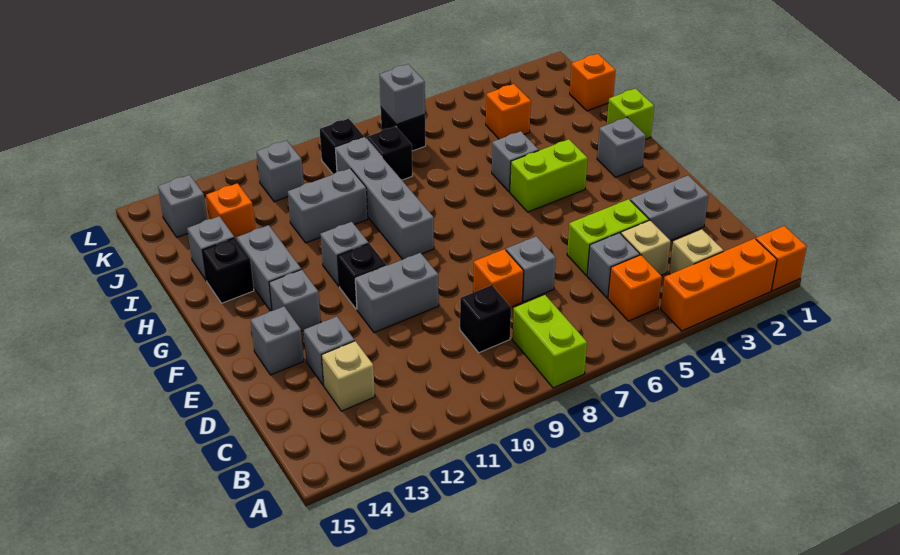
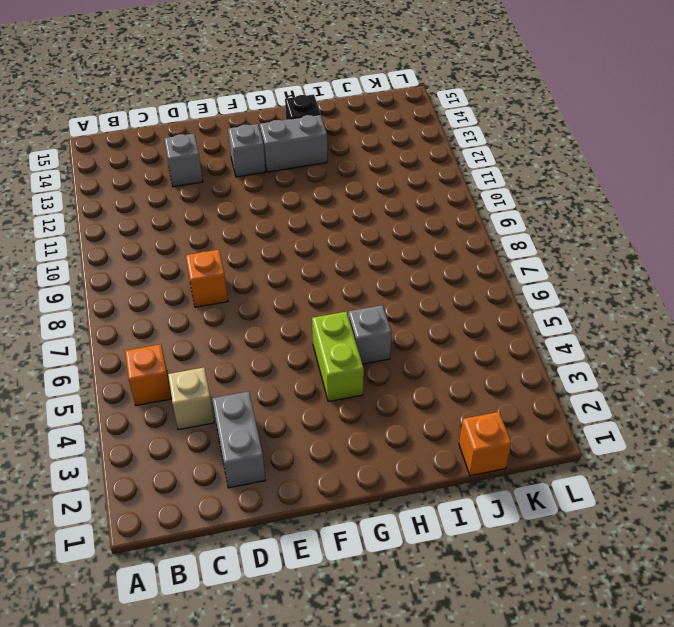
none -> orange 1x1 brick [756,226,807,291]
none -> orange 1x3 brick [660,238,777,331]
none -> lime 1x2 brick [513,295,587,388]
none -> tan 1x1 brick [669,229,723,274]

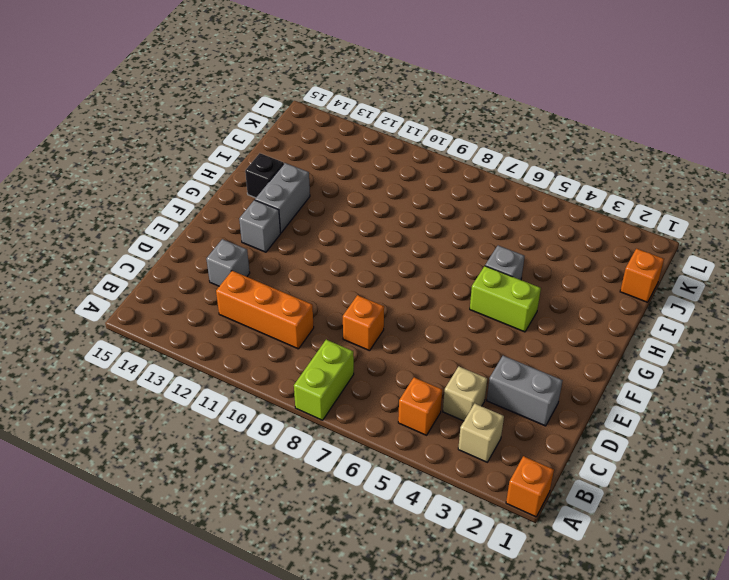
orange 1x3 brick [216,271,314,349] -> orange 1x3 brick moved to [660,238,777,331]
none -> grey 1x1 brick [587,233,640,298]
none -> black 1x1 brick [460,285,511,353]
none -> tan 1x1 brick [322,341,375,411]
none -> lime 1x2 brick [567,199,649,276]

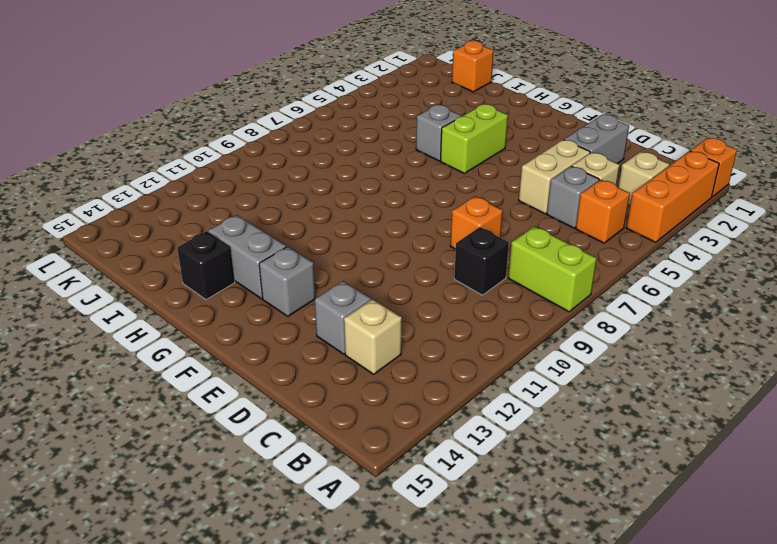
tan 1x2 brick [519,140,590,214] -> lime 1x2 brick [567,199,649,276]
none -> grey 1x1 brick [506,236,556,302]
none -> grey 1x2 brick [355,253,439,333]
none -> grey 1x1 brick [251,307,304,375]
none -> black 1x1 brick [338,244,386,309]

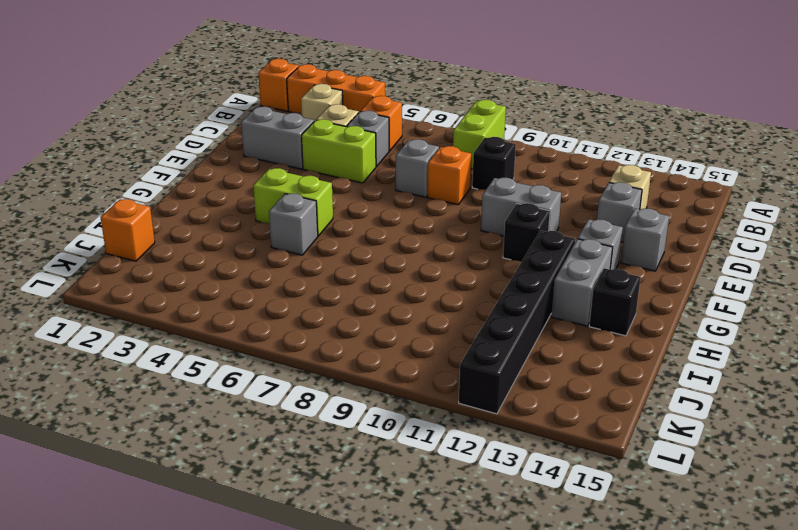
black 1x6 brick [459,231,575,414] -> none
none -> grey 1x1 brick [597,117,646,177]
none -> grey 1x4 brick [335,137,434,260]
none -> grey 1x1 brick [320,222,369,286]
none -> lime 1x1 brick [607,89,654,139]

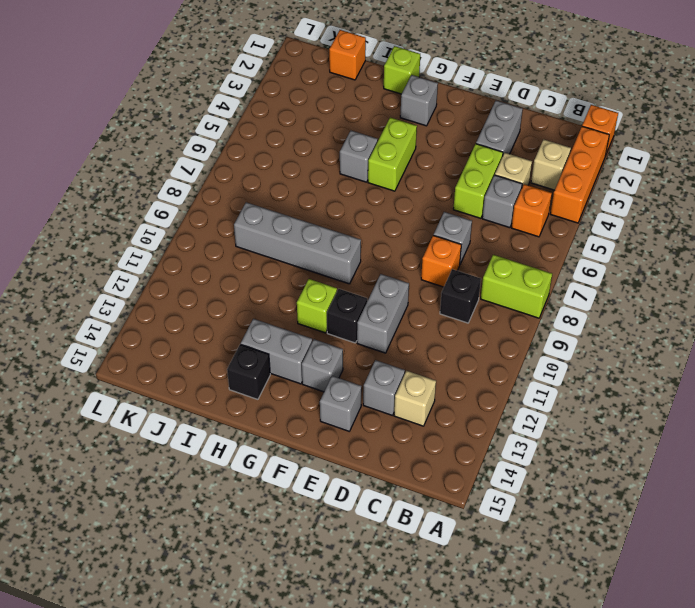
lime 1x1 brick [297,279,337,333] -> grey 1x1 brick [320,222,369,286]
none -> grey 1x2 brick [288,168,368,243]
none -> grey 1x1 brick [187,216,234,281]
none -> orange 1x1 brick [486,84,531,139]
none -> black 1x1 brick [367,126,412,180]

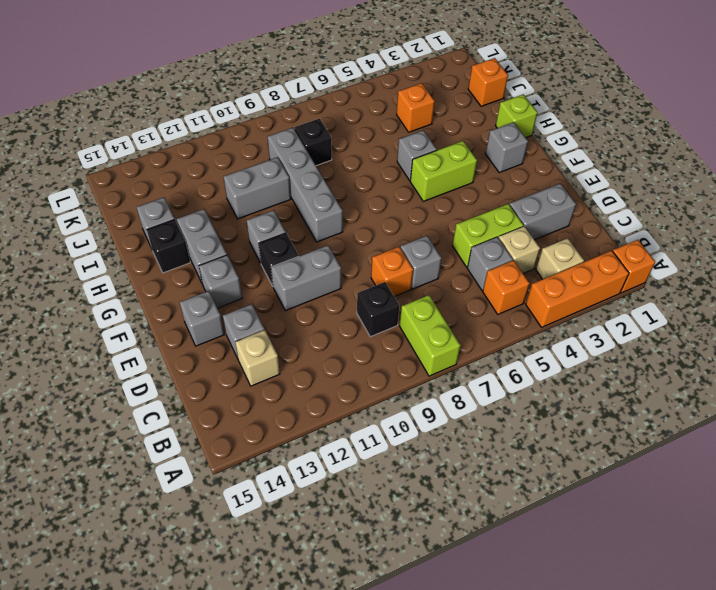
none -> orange 1x1 brick [206,183,255,240]
none -> black 1x1 brick [381,108,426,151]
none -> black 1x1 brick [320,119,364,174]
none -> grey 1x1 brick [256,141,304,202]

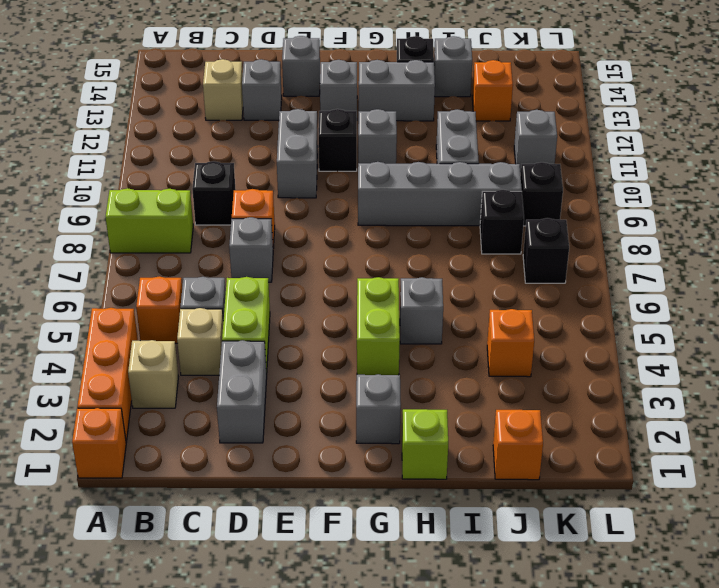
none -> grey 1x1 brick [158,175,207,237]
none -> grey 1x1 brick [379,64,425,124]

